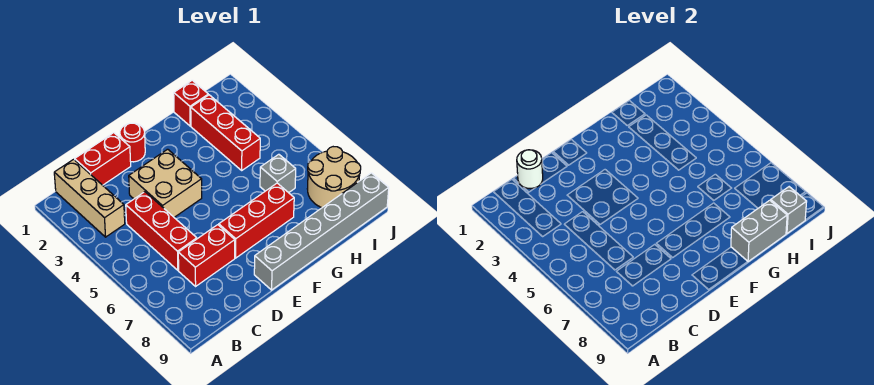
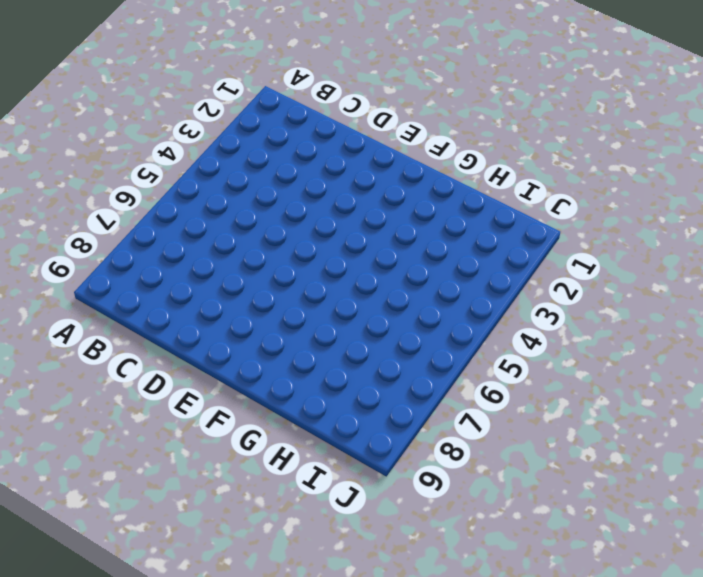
none -> tan 1x3 brick [54,159,125,237]
none -> red 1x2 brick [75,133,131,185]
none -> red 1x3 brick [126,192,197,270]

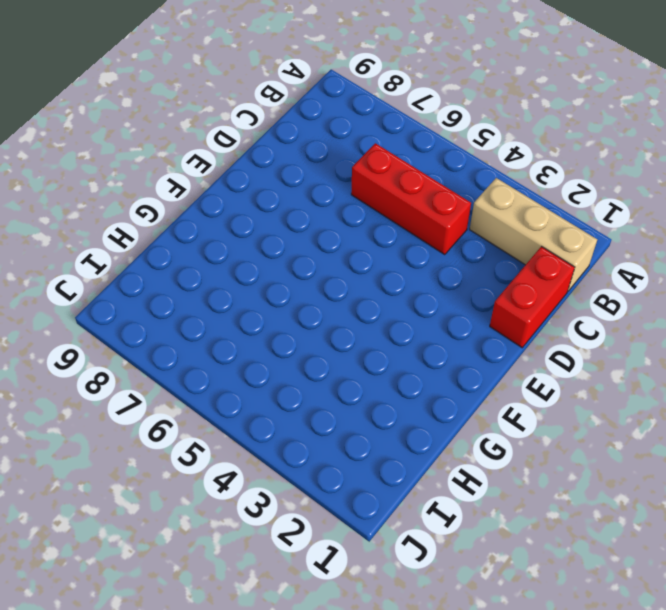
none -> red 1x2 brick [178,225,235,286]
none -> tan 2x2 brick [129,149,202,217]
none -> red 1x1 round brick [120,123,145,162]

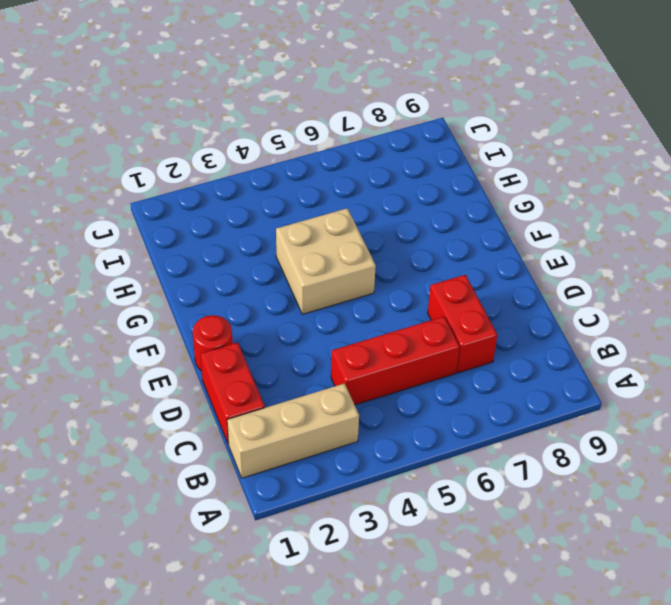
tan 2x2 brick [276,208,376,314] -> tan 2x2 brick moved to [129,149,202,217]
none -> red 1x3 brick [219,183,294,258]
none -> grey 1x6 brick [254,173,389,290]
none -> red 1x1 brick [174,80,208,126]

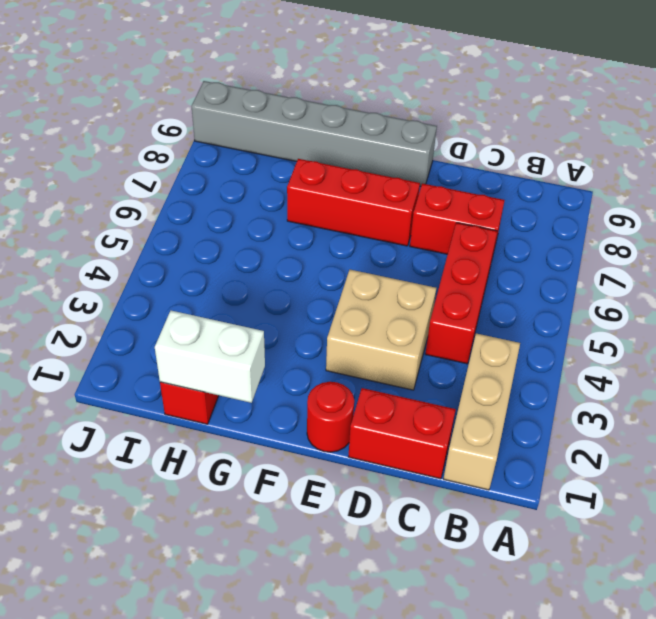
white 1x2 brick [155,311,265,403] -> none
none -> red 1x3 brick [191,95,260,170]
none -> grey 1x1 brick [260,154,296,193]
none -> tan 2x2 round brick [307,147,361,208]

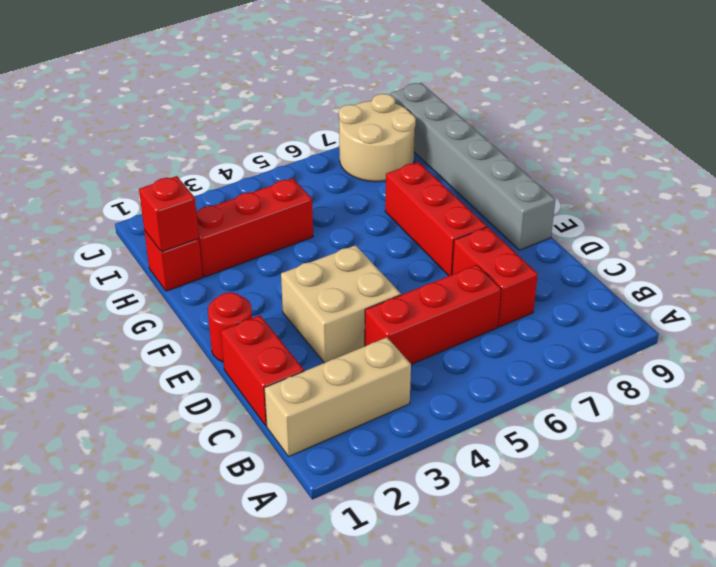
red 1x1 brick [139,176,199,252] -> none
none -> grey 1x1 brick [260,154,296,193]
none -> white 1x1 round brick [517,150,543,188]
none -> grey 1x2 brick [731,200,787,262]

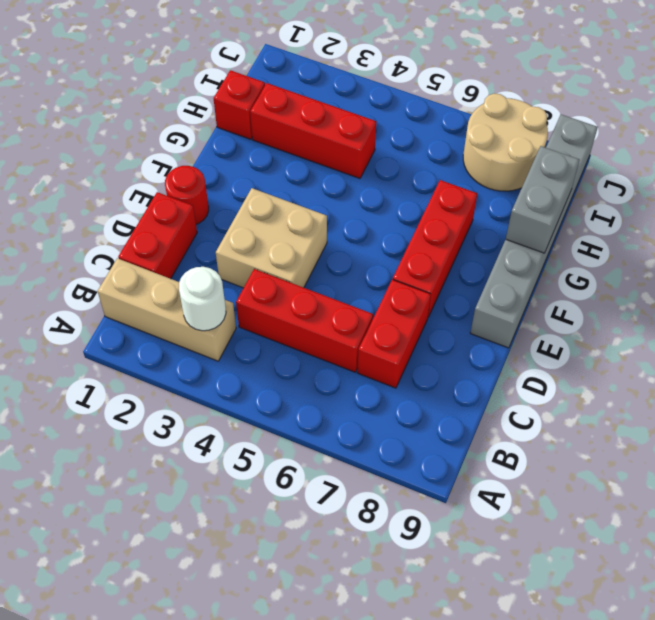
white 1x1 round brick [179,267,226,331] -> white 1x1 round brick moved to [517,150,543,188]
none -> grey 1x1 brick [260,154,296,193]
none -> grey 1x1 brick [771,187,807,233]

